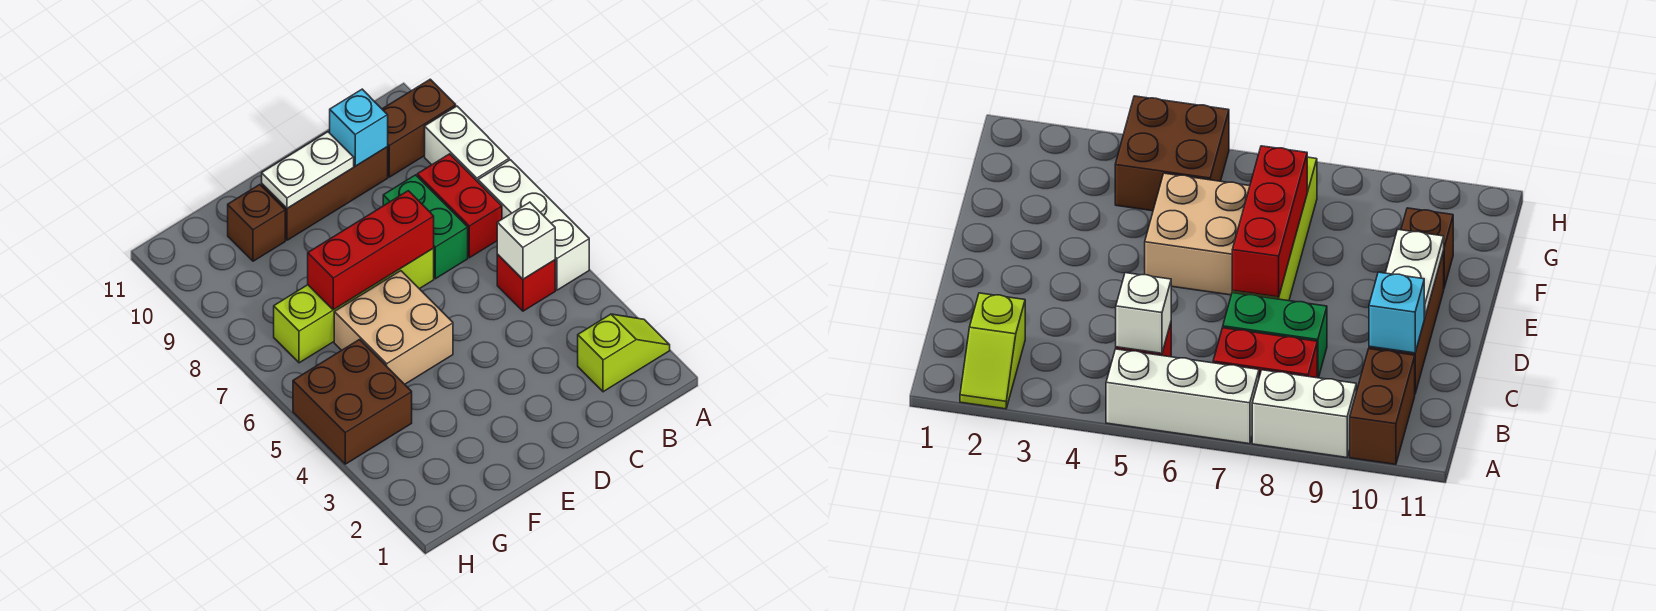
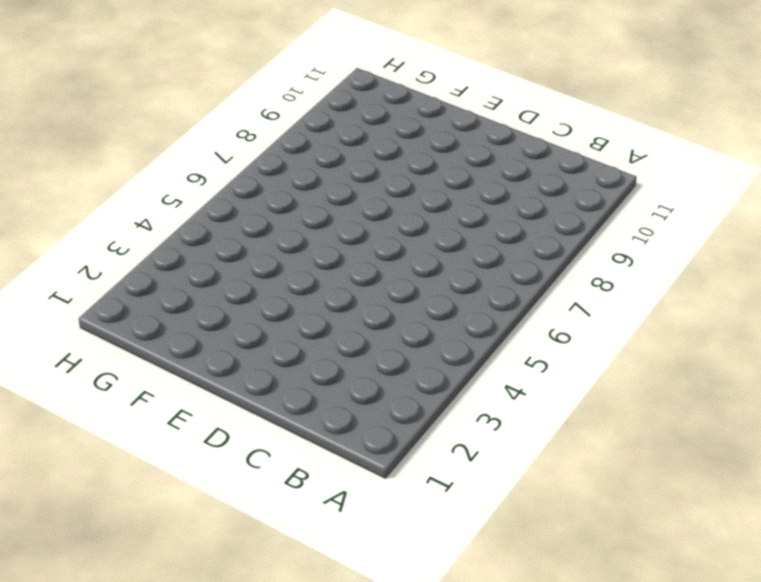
none -> lime 1x2 slope [578,314,670,392]
none -> white 1x3 brick [478,160,589,290]
none -> white 1x2 brick [425,106,509,182]

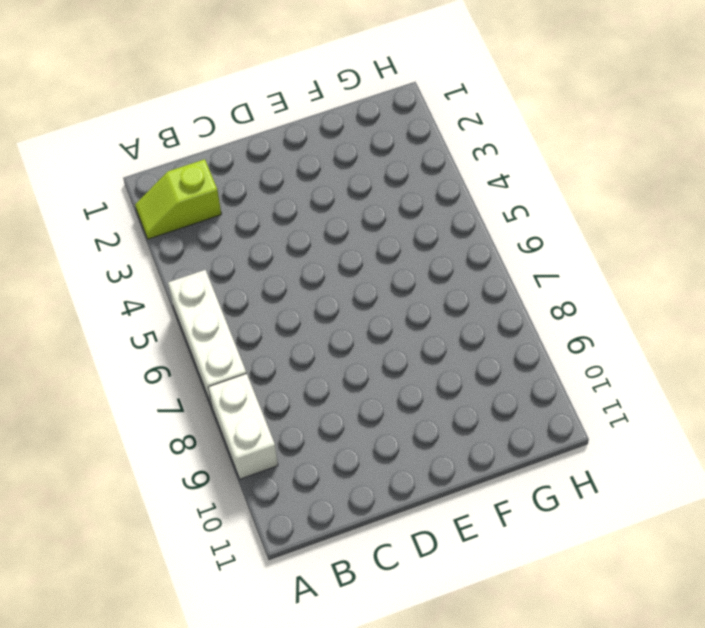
none -> brown 1x2 brick [382,79,456,177]
none -> red 1x1 brick [497,255,555,311]
none -> red 1x2 brick [417,154,502,258]

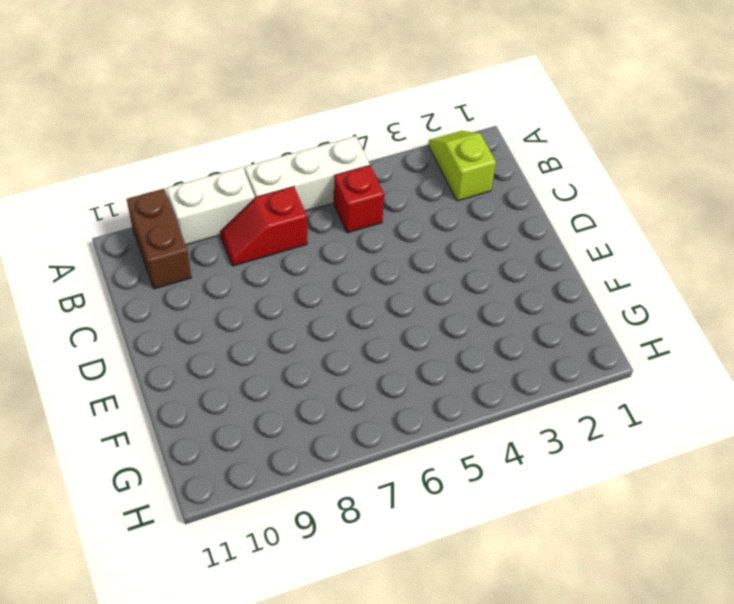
red 1x2 slope [220,187,308,266] -> red 1x2 brick [417,154,502,258]
none -> green 1x2 brick [383,175,468,279]
none -> brown 1x3 brick [262,147,388,240]
none -> lime 1x4 brick [274,248,434,363]

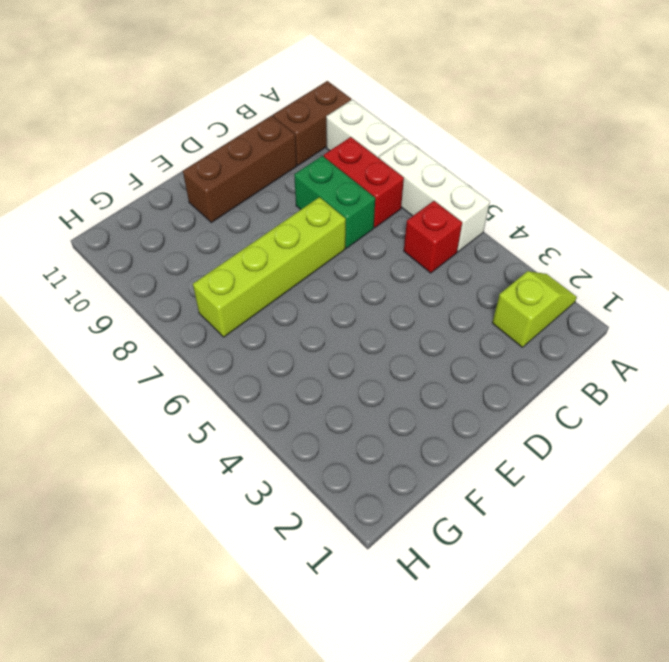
none -> tan 2x2 brick [334,271,453,384]
none -> brown 1x1 brick [228,185,285,261]
none -> brown 2x2 brick [293,340,412,464]

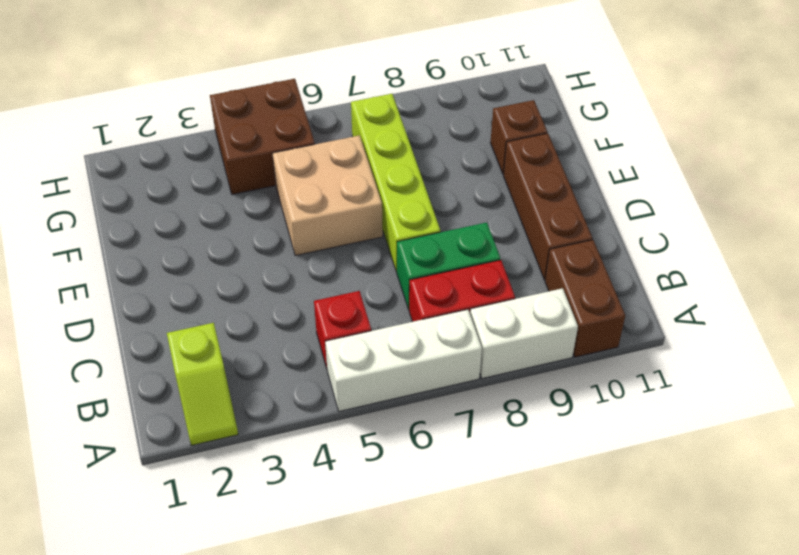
none -> white 1x1 brick [497,202,555,279]
none -> cyan 1x1 brick [330,89,388,166]
none -> red 1x3 brick [308,191,434,310]

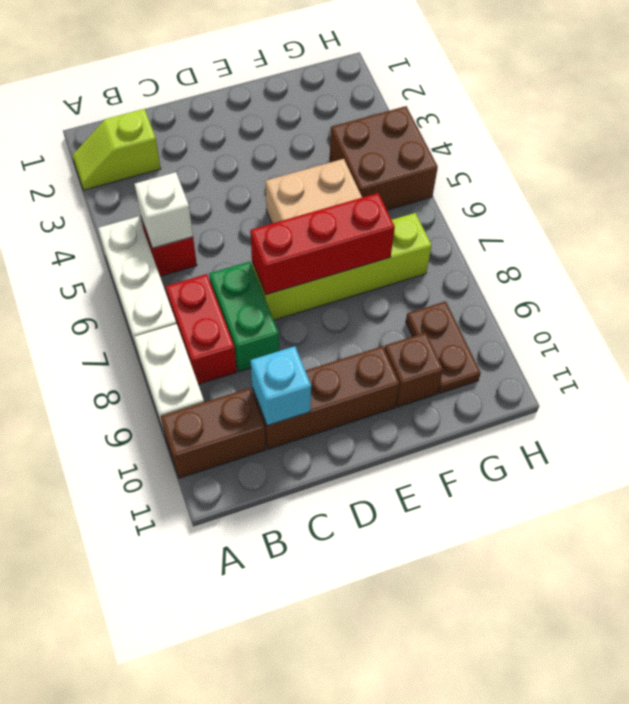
brown 1x2 plate [406,301,481,394] -> none
none -> white 1x2 plate [262,132,354,208]

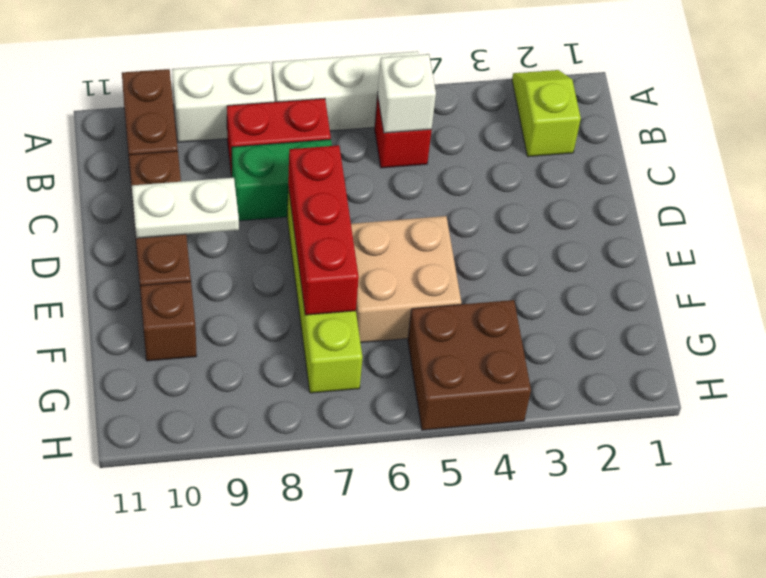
white 1x2 plate [132,178,239,238] -> white 1x2 plate turned to [262,132,354,208]
none -> cyan 1x1 brick [330,89,388,166]

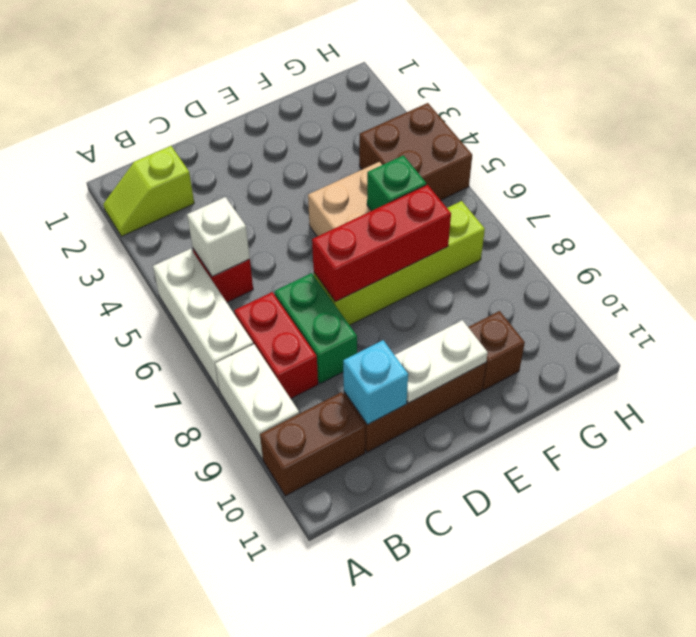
green 1x1 brick [367,155,426,211] -> none

